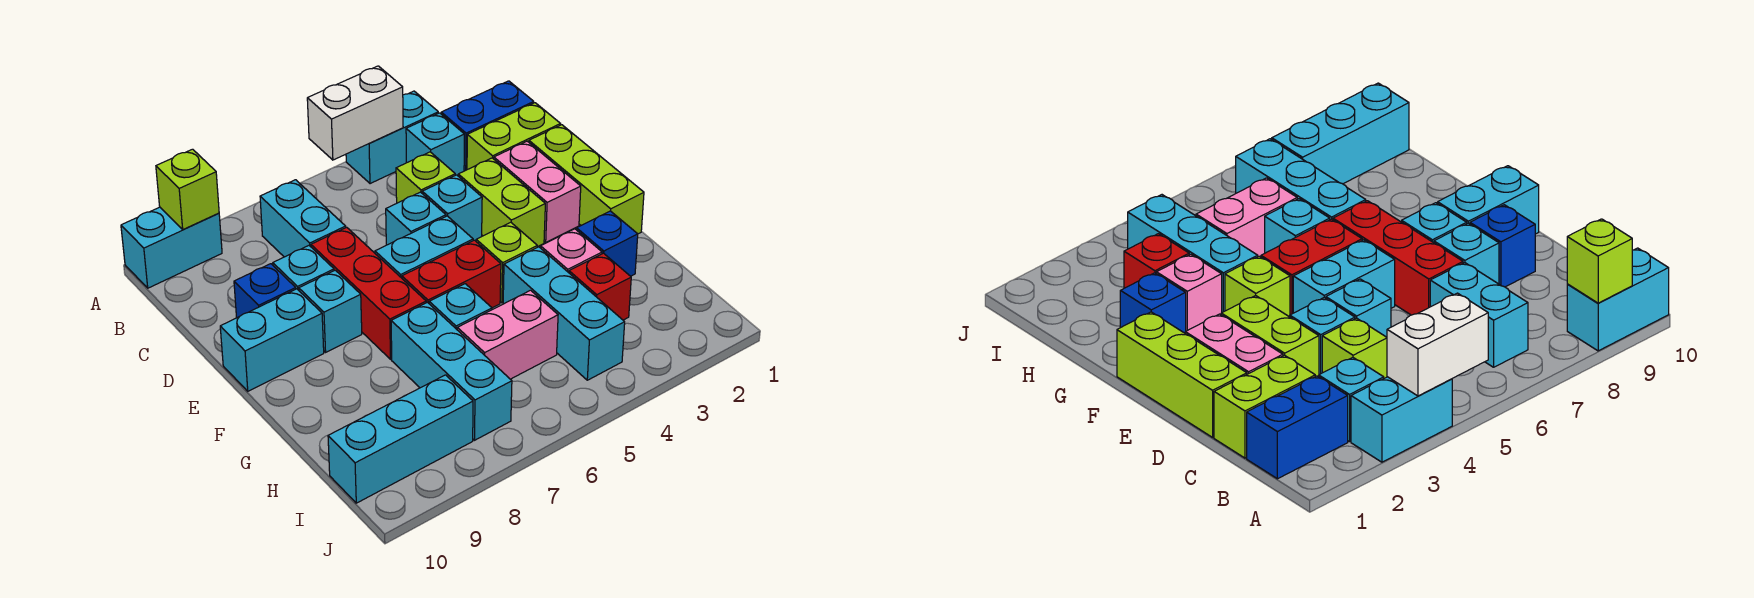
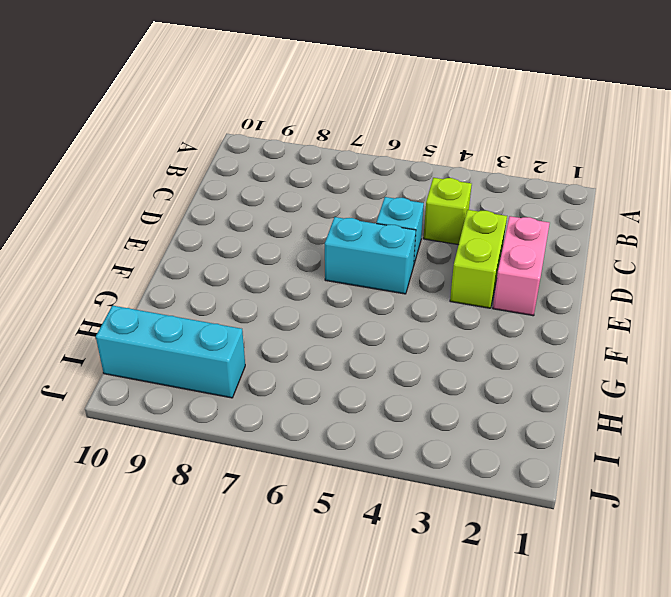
none -> cyan 1x2 brick [346,91,438,184]
none -> cyan 1x2 brick [121,207,222,288]
none -> blue 1x2 brick [441,81,534,171]
none -> cyan 1x1 brick [406,113,464,176]

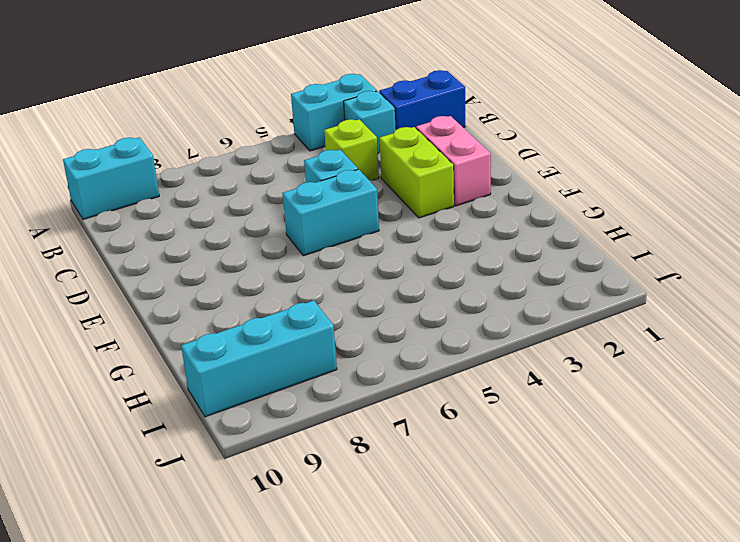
none -> cyan 1x2 brick [260,180,346,257]
none -> lime 1x2 brick [467,103,561,170]
none -> lime 1x3 brick [529,125,644,234]
none -> cyan 1x1 brick [422,175,482,240]

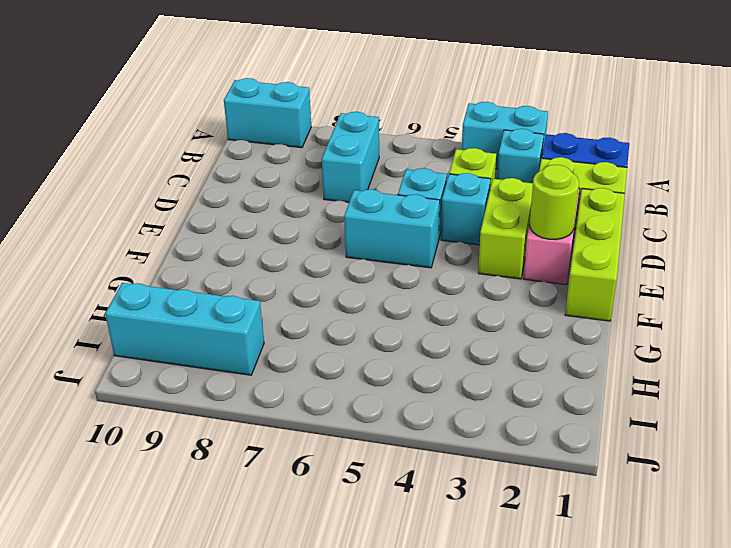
lime 1x1 round brick [530,165,579,240] -> none
none -> red 1x3 brick [311,227,426,359]
none -> cyan 1x1 brick [273,246,334,290]
none -> blue 1x1 brick [234,264,296,318]
none -> cyan 1x1 brick [299,270,362,352]

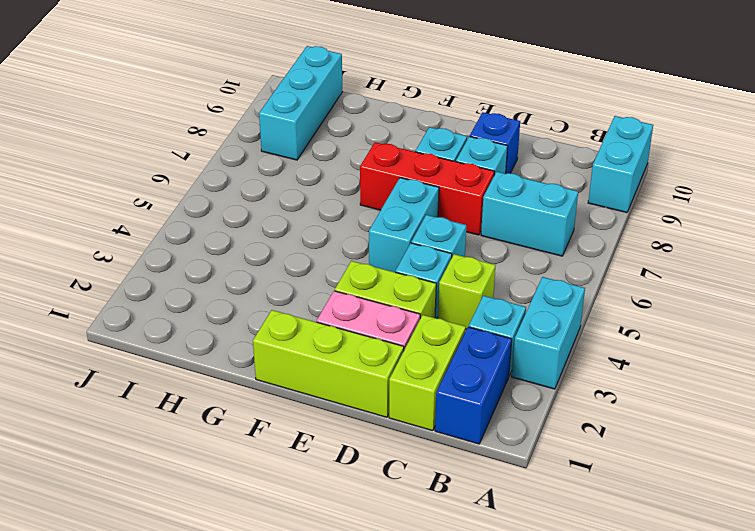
none -> cyan 1x2 brick [220,289,324,391]
none -> lime 1x1 brick [476,222,537,303]
none -> red 1x2 brick [402,240,501,308]
none -> blue 1x1 brick [577,211,638,276]

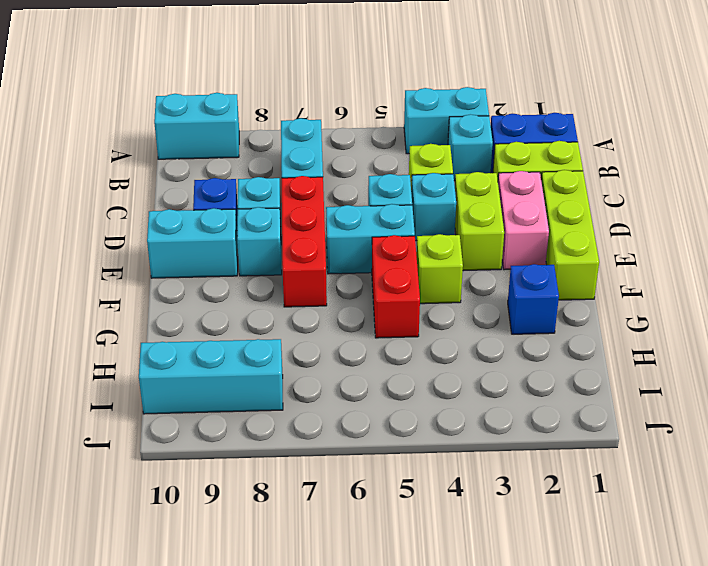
red 1x2 brick [372,235,420,338] -> red 1x2 brick turned to [402,240,501,308]
none -> pink 1x1 brick [541,229,602,273]
none -> cyan 1x3 brick [503,247,625,380]
none -> cyan 1x1 brick [429,284,492,329]
none -> cyan 1x3 brick [391,302,512,440]

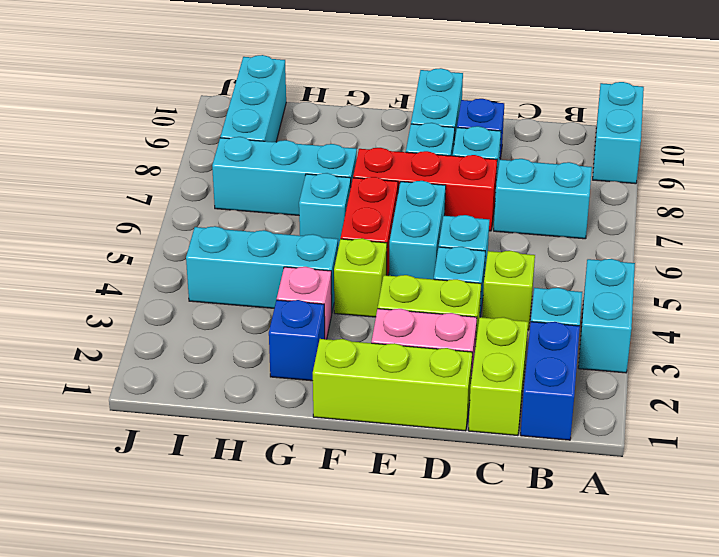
none -> red 1x1 brick [569,253,631,320]
none -> pink 1x2 brick [457,290,558,379]
none -> white 1x2 brick [307,66,403,160]
none -> lime 1x1 brick [156,149,219,229]

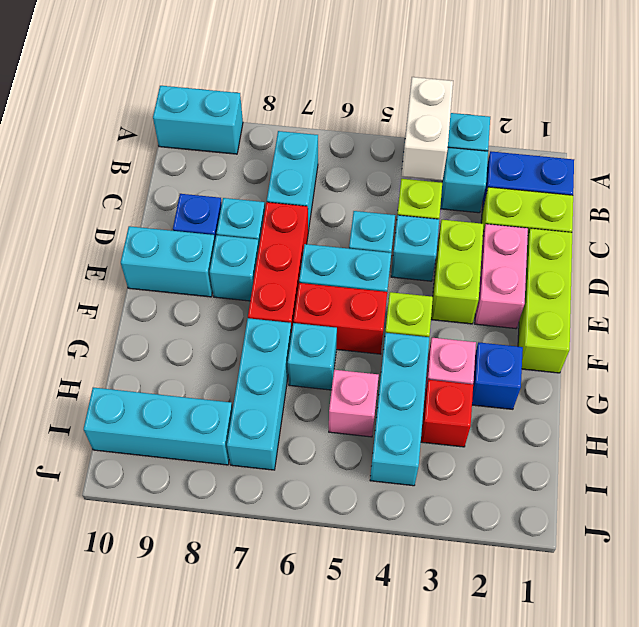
white 1x2 brick [402,77,453,181] -> white 1x2 brick turned to [307,66,403,160]
pink 1x1 brick [329,370,379,437] -> pink 1x2 brick [457,290,558,379]
none -> lime 1x1 brick [156,149,219,229]

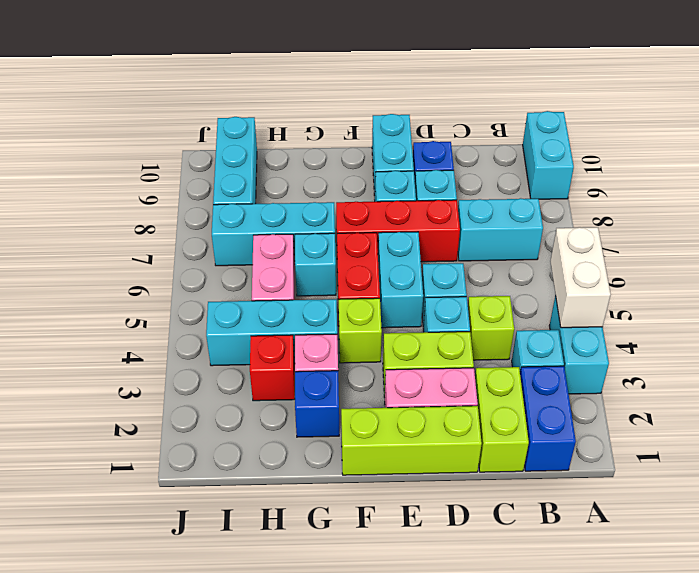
none -> lime 1x1 brick [156,149,219,229]

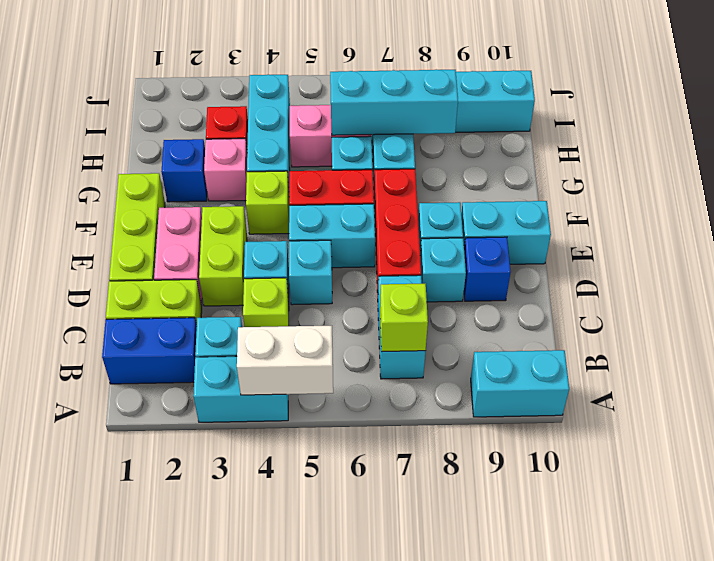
lime 1x1 brick [380,284,428,352] -> lime 1x1 brick moved to [156,149,219,229]
cyan 1x3 brick [330,69,458,135] -> none

